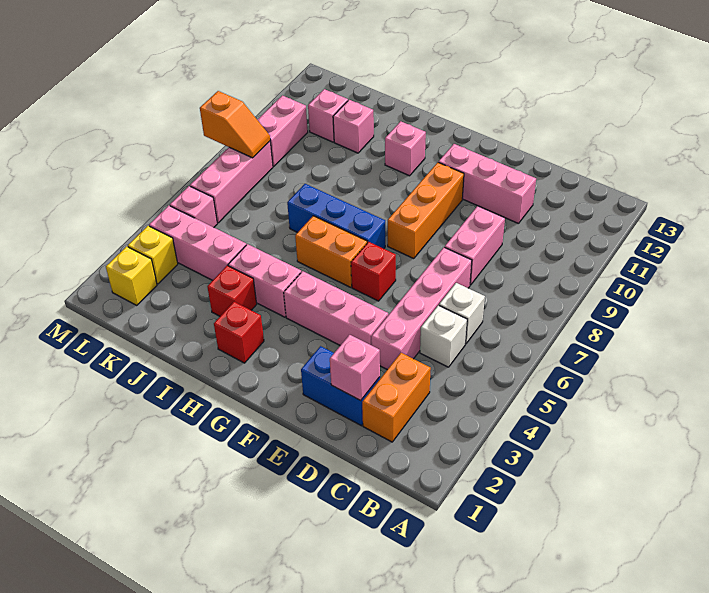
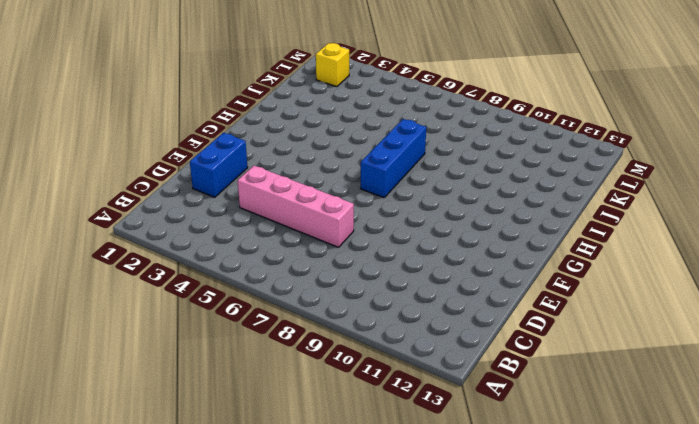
none -> orange 1x2 brick [362,353,431,442]
none -> white 1x1 brick [420,305,467,367]
none -> white 1x1 brick [439,283,485,344]

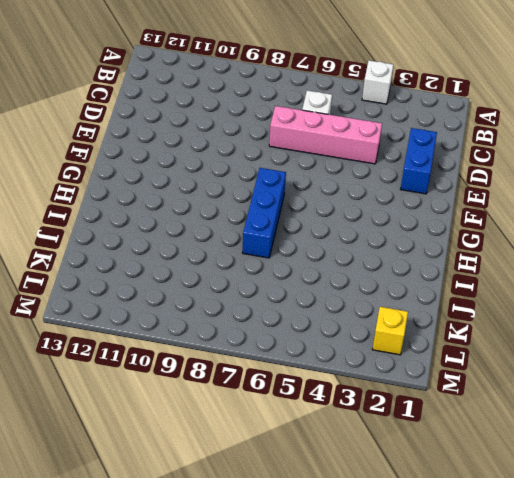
white 1x1 brick [362,61,393,104] -> white 1x1 brick moved to [420,305,467,367]
none -> orange 1x2 brick [362,353,431,442]
none -> pink 1x2 brick [445,206,505,285]
none -> pink 1x3 brick [439,144,536,224]

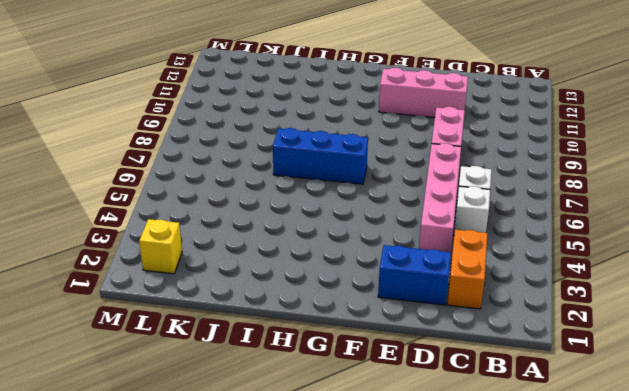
none -> pink 1x3 brick [284,271,388,345]
none -> red 1x1 brick [351,242,396,301]
none -> orange 1x3 brick [388,162,464,259]

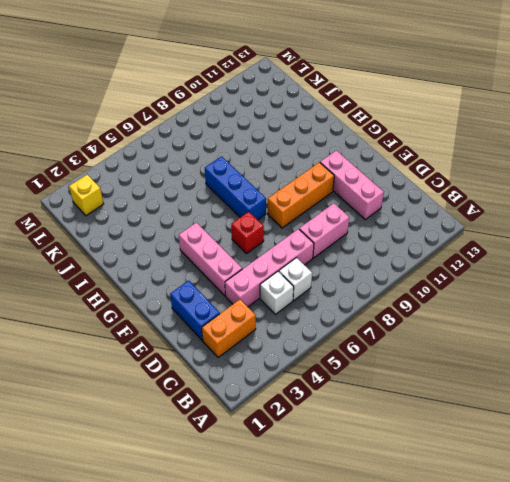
none -> orange 1x2 brick [295,216,367,287]
none -> red 1x1 brick [214,302,264,363]
none -> pink 1x2 brick [228,244,301,317]

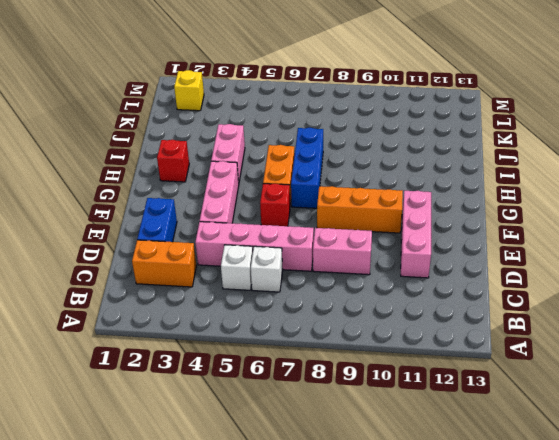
none -> pink 1x1 brick [385,121,426,176]
none -> red 1x1 brick [207,266,257,316]
none -> pink 1x3 brick [149,206,246,280]

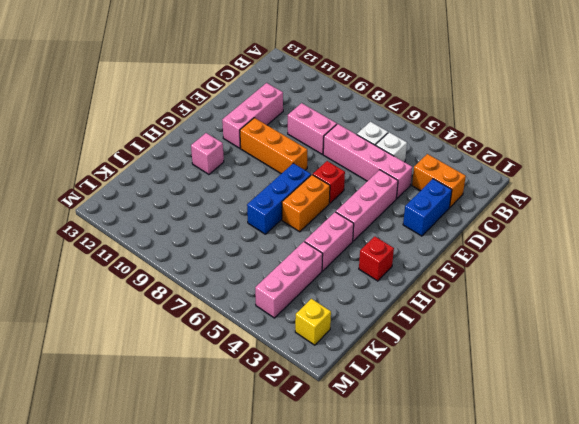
none -> red 1x1 brick [207,266,257,316]
none -> pink 1x1 brick [333,100,374,153]
none -> pink 1x1 brick [308,89,348,142]

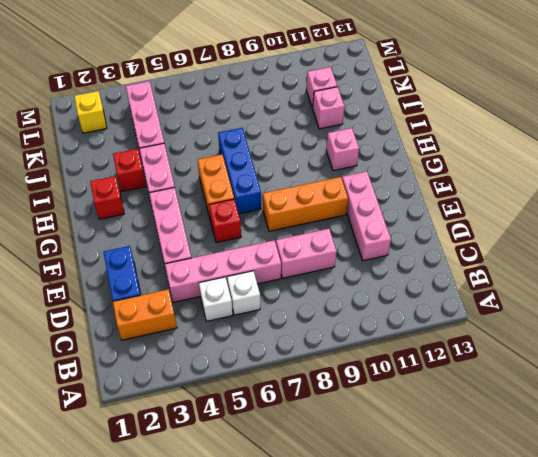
none -> yellow 1x1 brick [128,226,178,284]
none -> pink 1x1 brick [170,186,217,227]
none -> pink 1x3 brick [190,141,273,223]

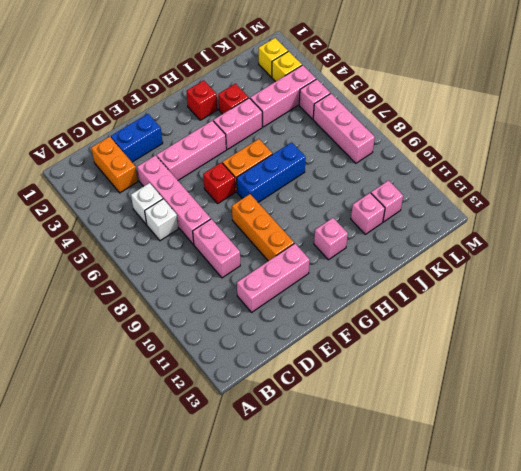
none -> pink 1x2 brick [257,96,308,166]
none -> pink 1x1 brick [330,335,380,400]
none -> orange 1x2 slope [200,91,270,158]

